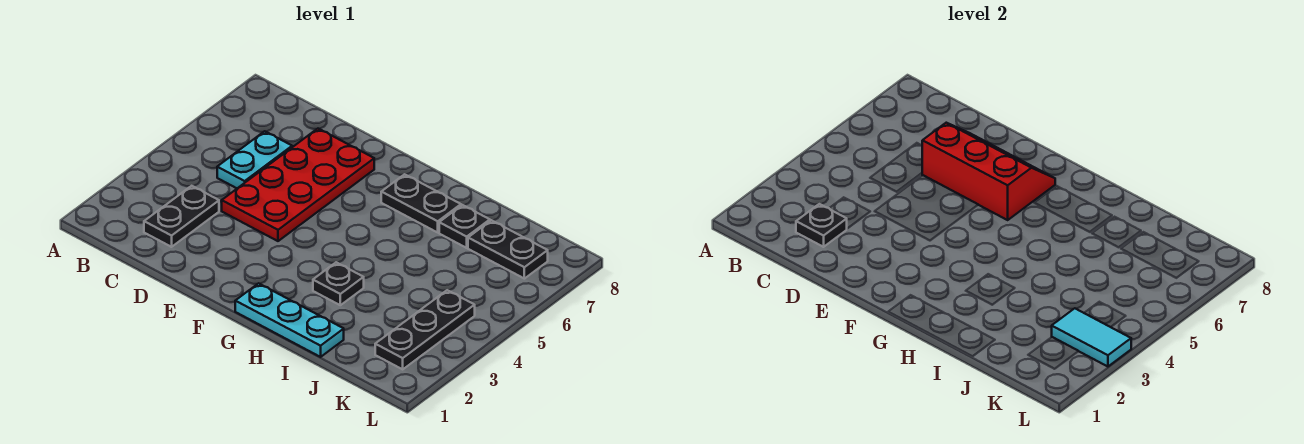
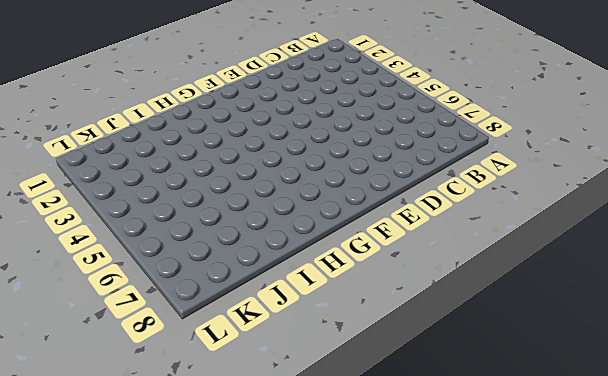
none -> black 1x2 plate [144,186,219,247]
none -> cyan 1x2 plate [217,131,292,188]
none -> red 2x4 plate [222,129,374,241]

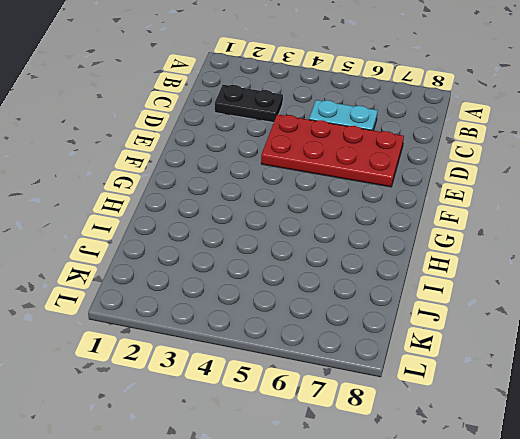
none -> cyan 1x3 plate [235,283,344,357]
none -> black 1x2 plate [381,174,461,232]
none -> black 1x1 plate [313,262,364,305]

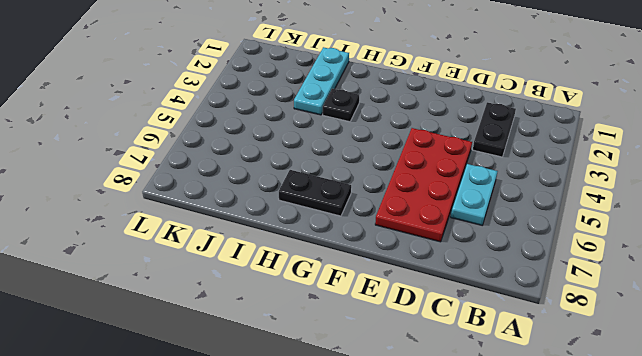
cyan 1x3 plate [294,47,349,115] -> cyan 1x3 plate turned to [235,283,344,357]
none -> black 1x1 plate [439,205,490,248]
none -> black 1x2 plate [468,220,548,279]
none -> black 1x3 plate [375,290,475,369]

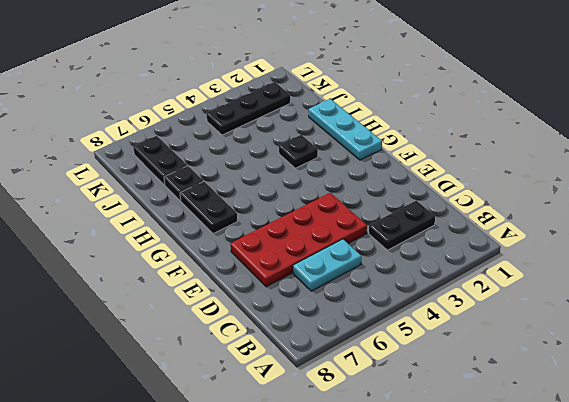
none -> black 1x1 plate [796,204,847,247]
none -> red 2x3 slope [922,123,1055,220]
none -> cyan 1x2 tile [1052,308,1131,367]

